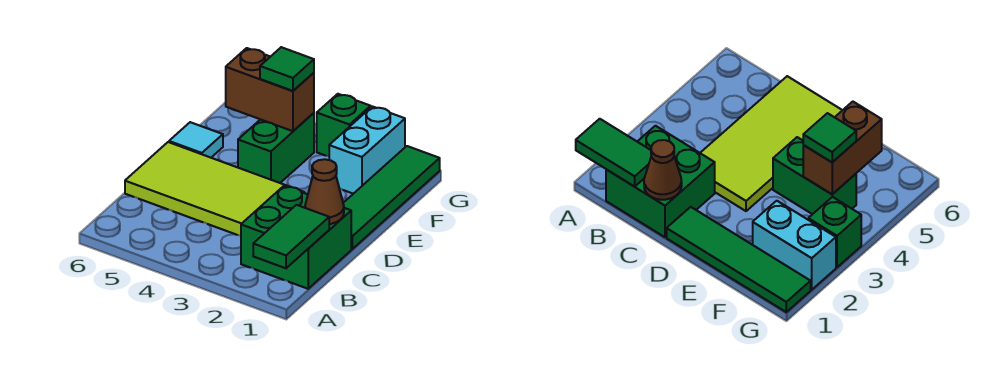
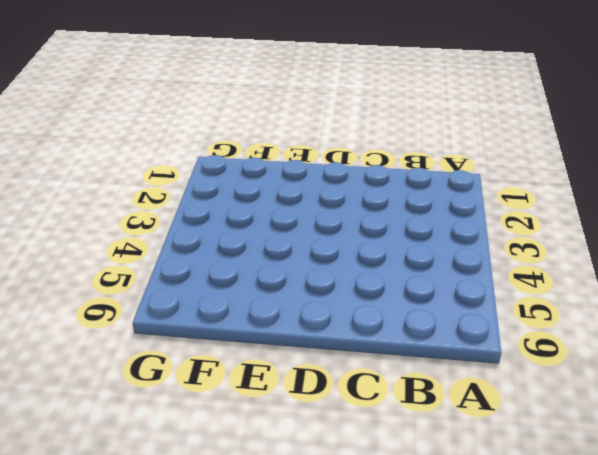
none -> green 2x2 brick [241,186,351,289]
none -> lime 2x4 tile [125,142,304,236]

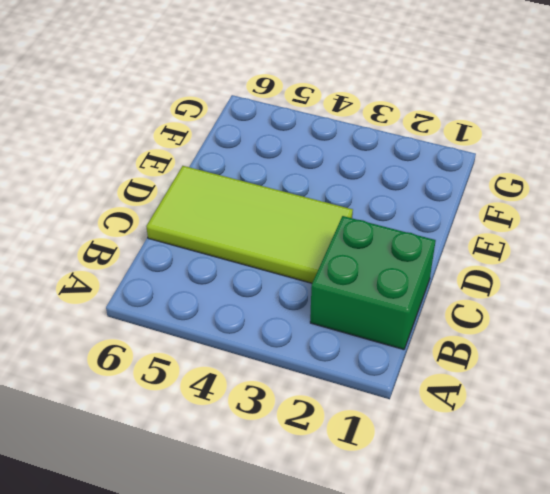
none -> green 1x4 tile [343,146,440,249]
none -> green 1x2 brick [238,113,314,183]

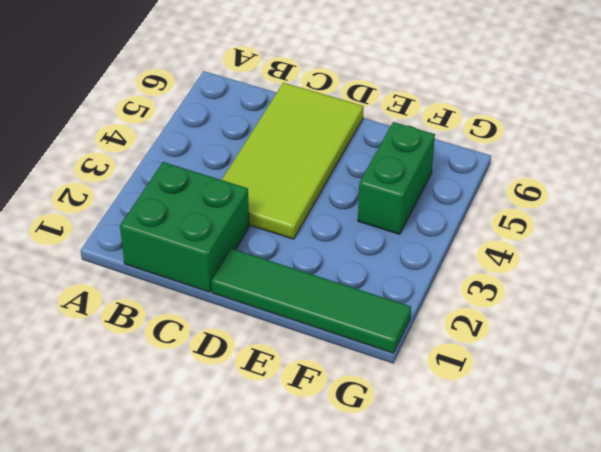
green 1x2 brick [358,122,435,234] -> green 1x2 brick turned to [238,113,314,183]
none -> cyan 1x1 tile [169,122,223,158]
none -> cyan 1x2 brick [329,106,405,194]

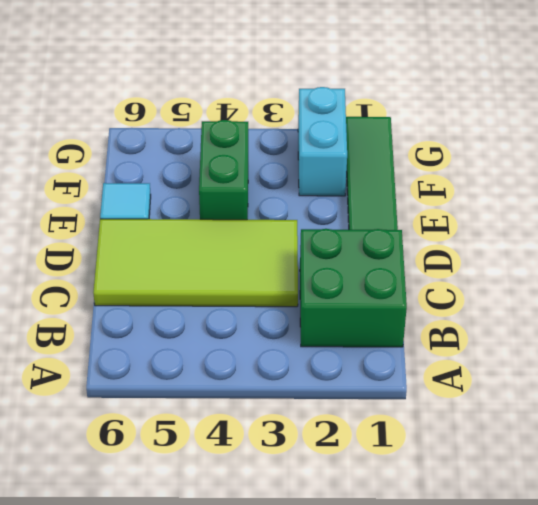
none -> green 1x1 brick [317,94,371,156]
none -> green 1x2 tile [253,205,329,268]

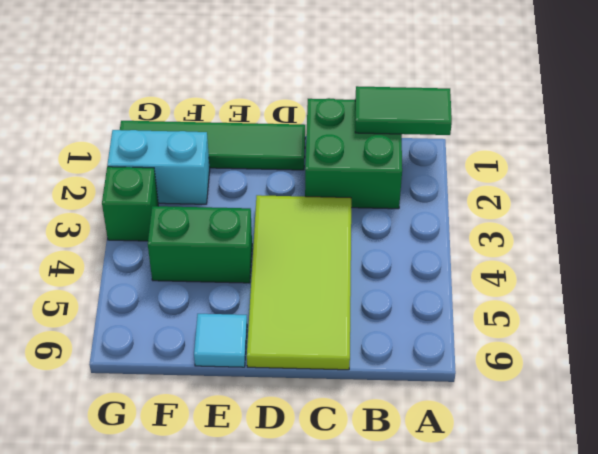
none -> brown 1x1 cone [305,159,344,224]
none -> brown 1x2 brick [226,48,314,131]

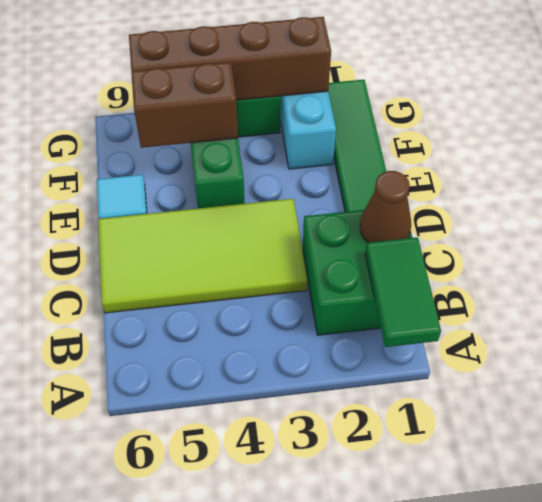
brown 1x4 brick [129,17,331,100] -> none
none -> green 1x1 tile [260,47,314,91]

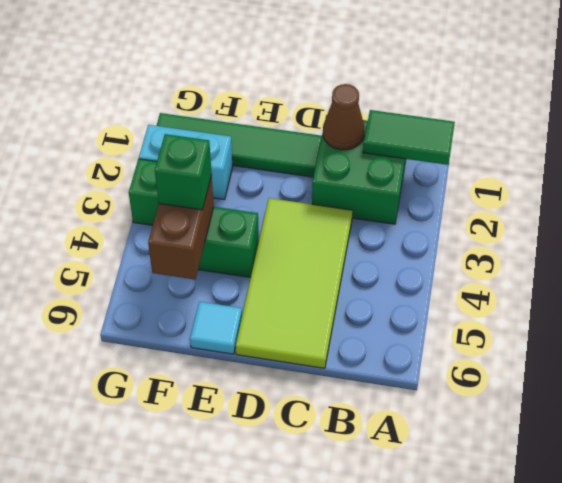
green 1x1 brick [155,134,212,210] -> green 1x1 tile [260,47,314,91]

